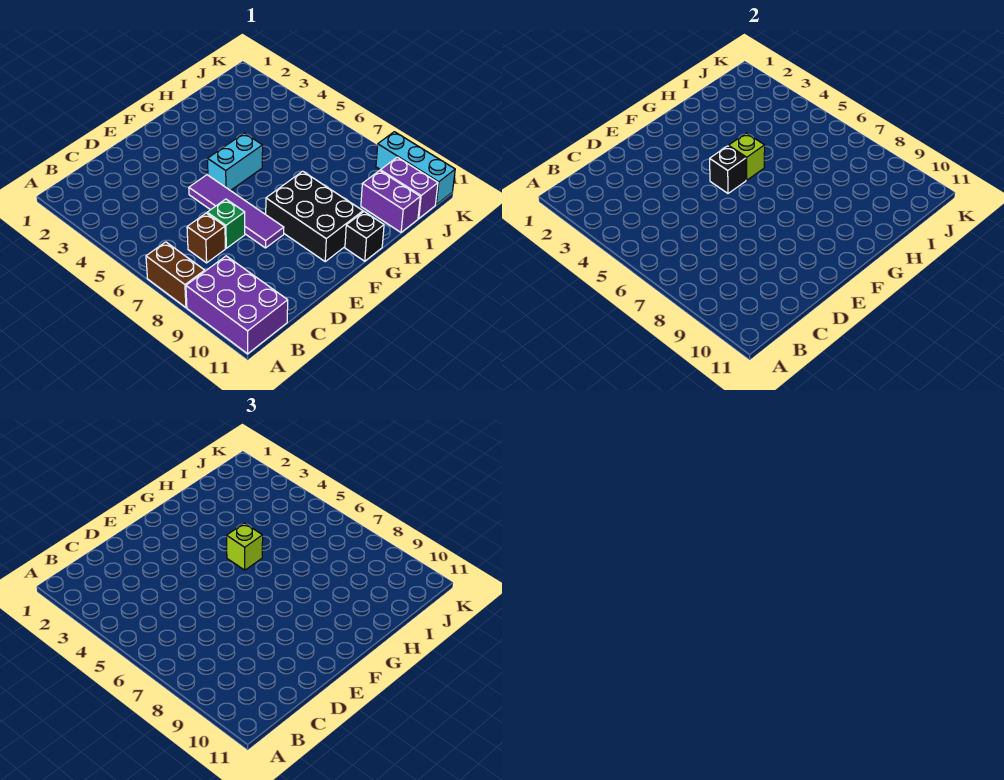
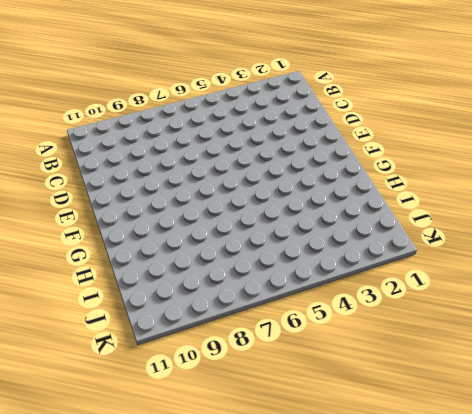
none -> brown 1x2 brick [146,242,205,307]
none -> purple 2x3 brick [186,256,288,354]
none -> brown 1x1 brick [187,213,225,263]

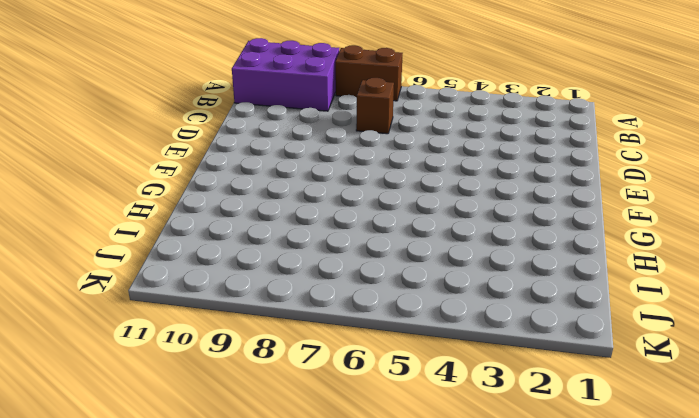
none -> green 1x1 brick [207,199,245,248]
none -> purple 1x4 tile [189,175,284,248]
none -> cyan 1x2 brick [208,133,263,191]

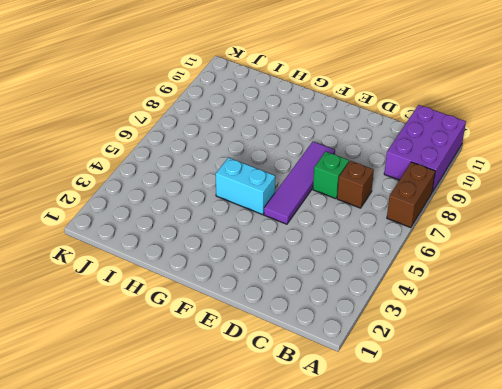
none -> black 2x3 brick [266,171,363,261]
none -> black 1x1 brick [345,212,384,261]
none -> purple 1x2 brick [361,171,420,232]

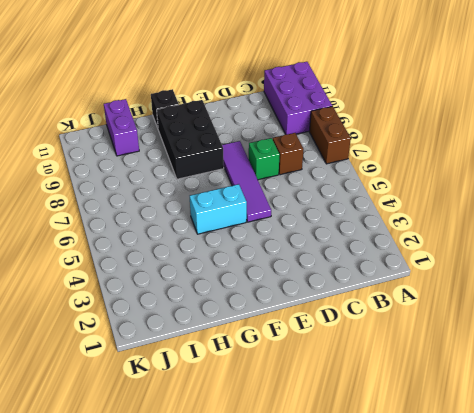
none -> purple 1x2 brick [380,157,438,219]
none -> cyan 1x3 brick [376,132,455,205]
none -> black 1x1 brick [710,146,746,193]

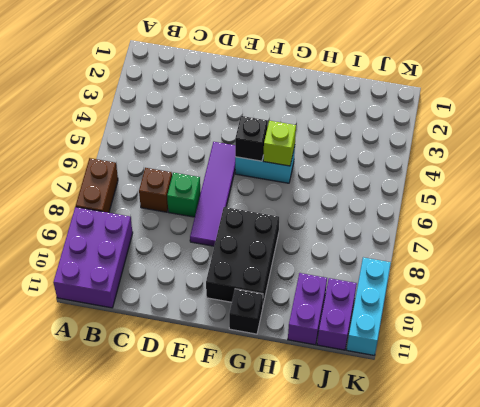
none -> lime 1x1 brick [227,523,263,570]

